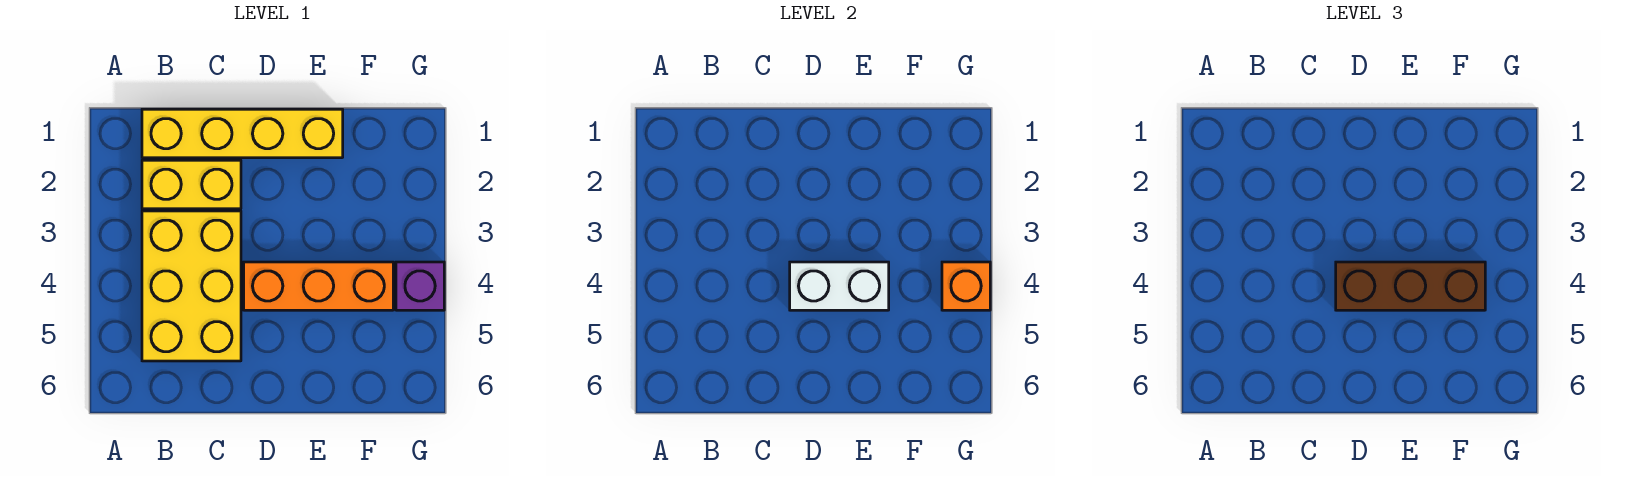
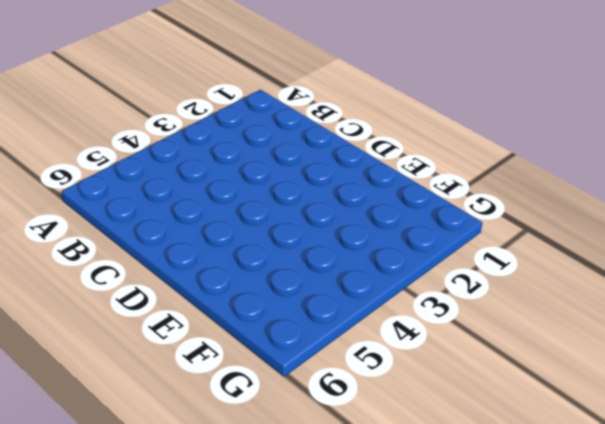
none -> yellow 1x4 brick [142,109,343,158]
none -> yellow 1x2 brick [142,160,241,209]

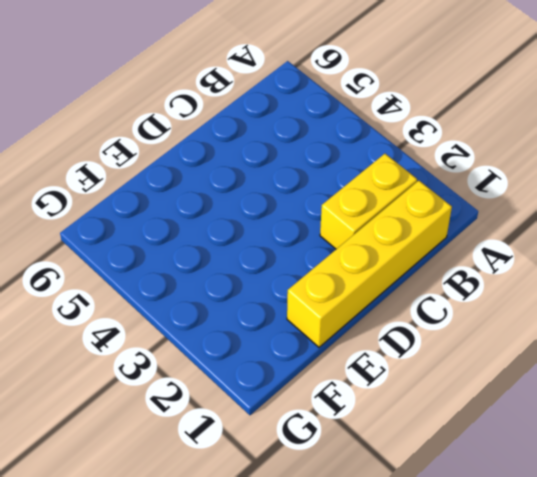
none -> yellow 2x3 brick [142,211,241,361]
none -> orange 1x3 brick [244,262,393,310]

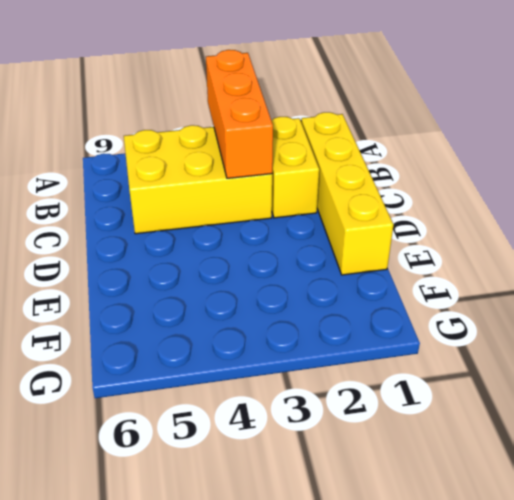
orange 1x3 brick [206,50,273,178] -> orange 1x3 brick moved to [244,262,393,310]
none -> purple 1x1 brick [396,262,444,310]
none -> white 1x2 brick [790,262,889,310]

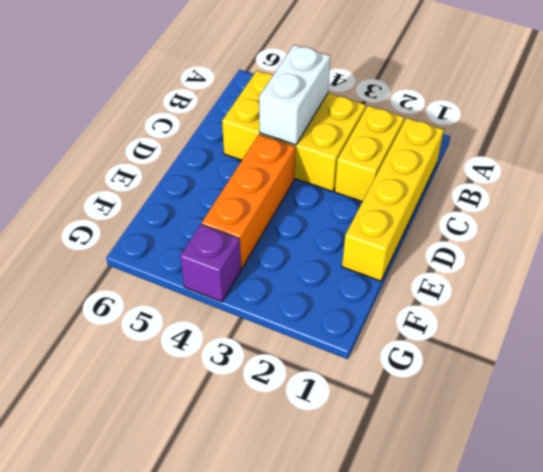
white 1x2 brick [259,45,330,145] -> white 1x2 brick moved to [790,262,889,310]
none -> orange 1x1 brick [942,262,990,310]
none -> brown 1x3 brick [1336,262,1485,310]

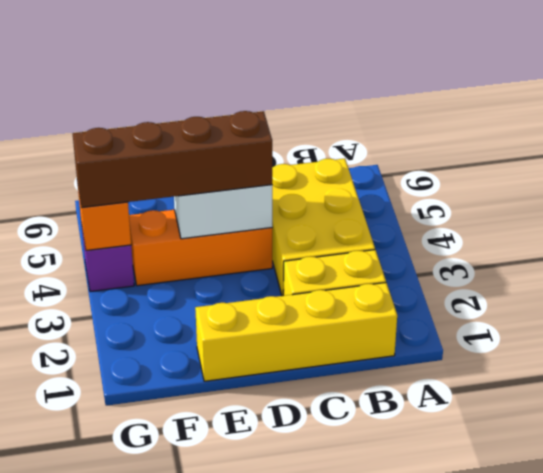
brown 1x4 brick [73,111,272,208] -> brown 1x3 brick [1336,262,1485,310]

